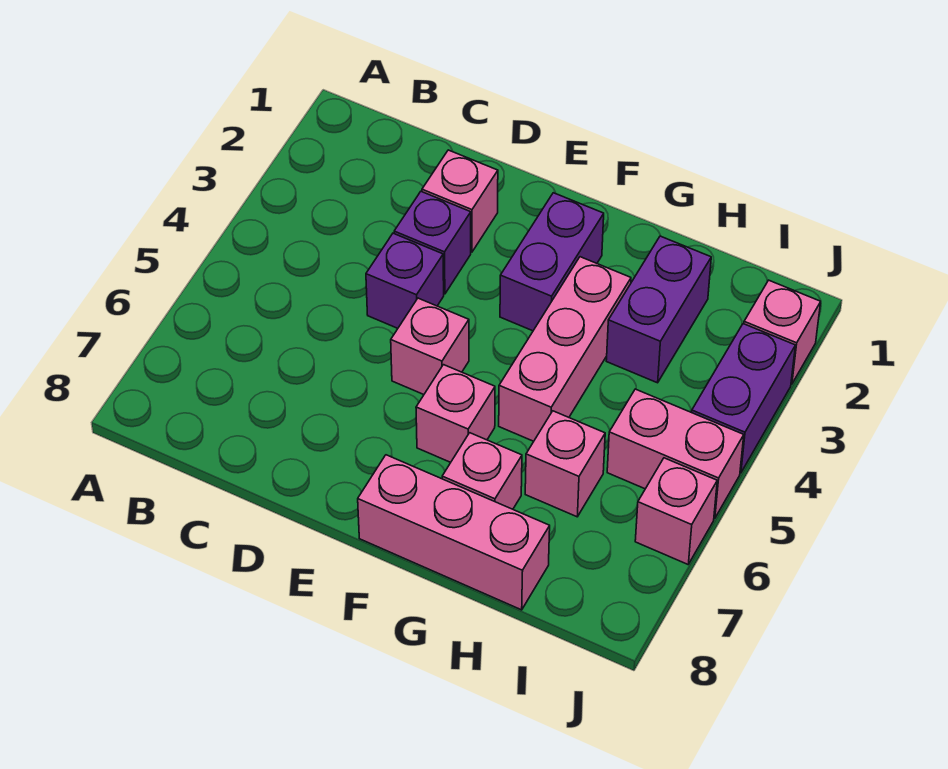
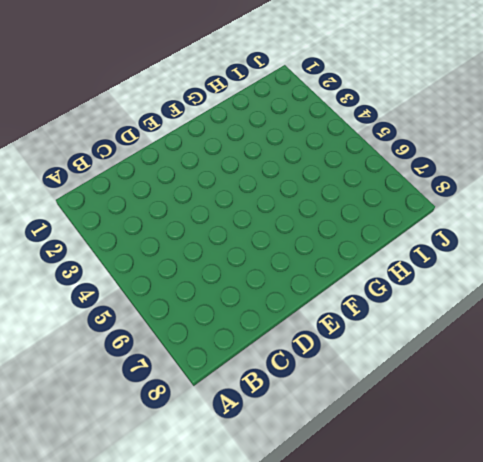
none -> pink 1x1 brick [422,150,498,252]
none -> purple 1x1 brick [394,192,471,294]
none -> purple 1x1 brick [366,233,444,328]

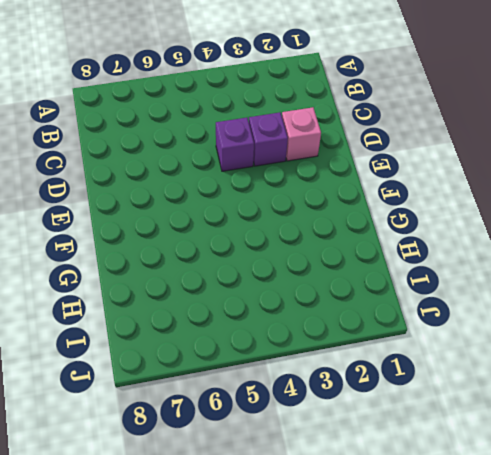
none -> pink 1x1 brick [391,298,469,395]
none -> purple 1x2 brick [500,193,604,331]
none -> pink 1x1 brick [416,365,495,462]

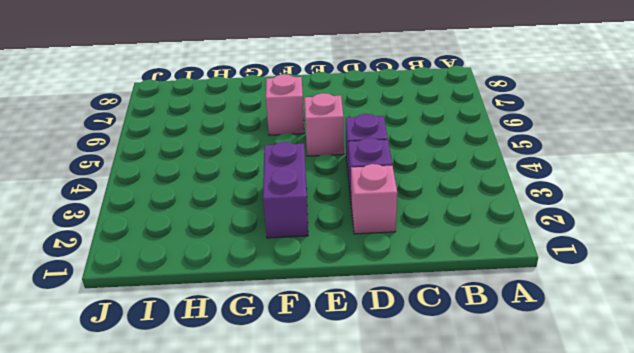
none -> pink 1x3 brick [358,455,550,610]
none -> pink 1x3 brick [499,257,631,441]
none -> pink 1x1 brick [442,433,522,509]

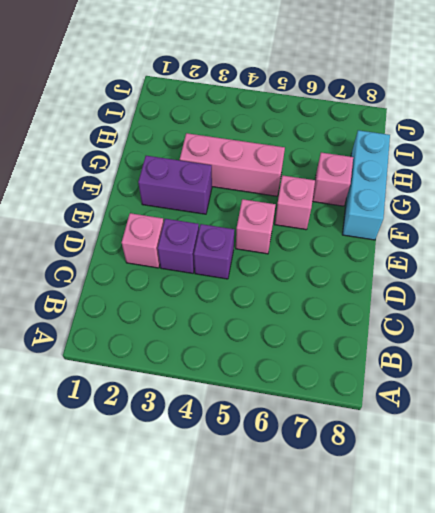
cyan 1x3 brick [343,130,390,240] -> pink 1x3 brick [358,455,550,610]
none -> purple 1x2 brick [606,236,711,383]
none -> pink 1x1 brick [525,411,605,517]
none -> pink 1x2 brick [607,389,744,518]

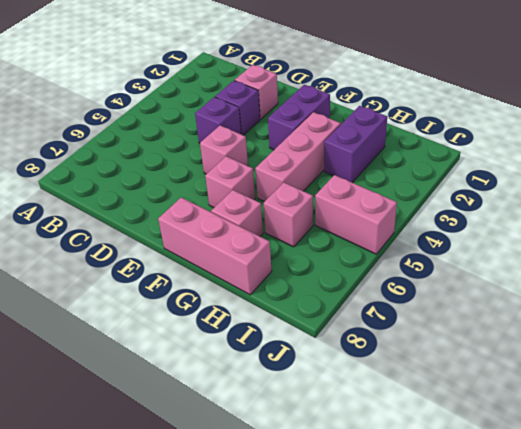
none -> pink 1x1 brick [744,280,821,384]
none -> purple 1x2 brick [692,324,795,473]
none -> pink 1x1 brick [635,458,717,564]

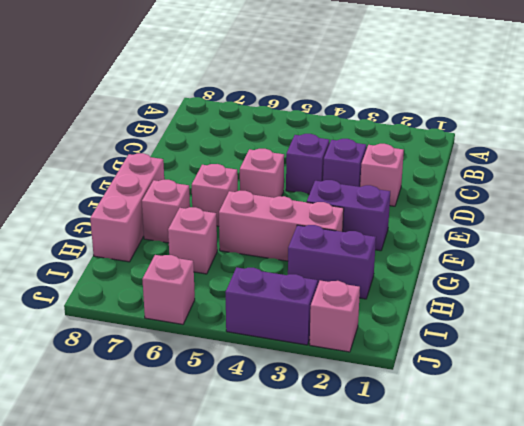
none -> pink 1x2 brick [607,389,744,518]

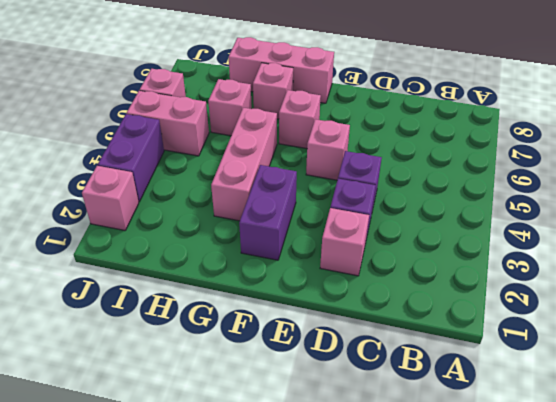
none -> purple 1x2 brick [606,236,711,383]

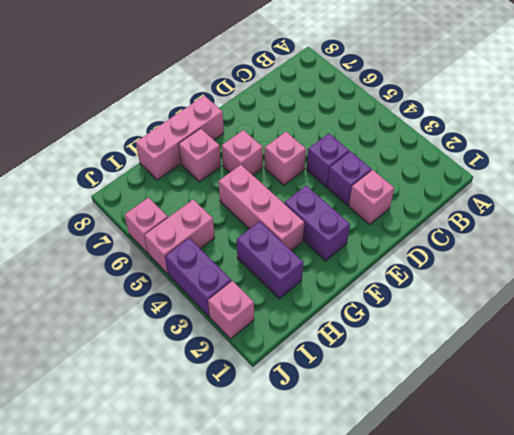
none -> pink 1x1 brick [525,411,605,517]

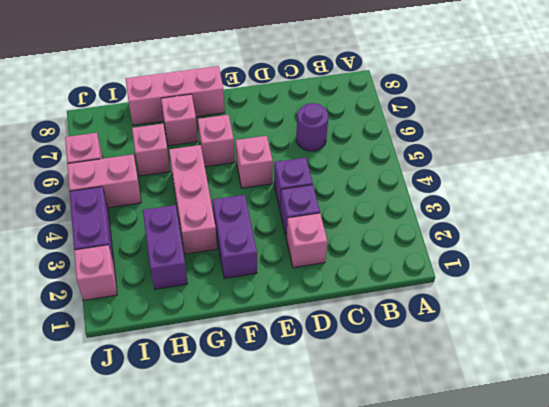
purple 1x1 round brick [296,103,328,151] -> none

